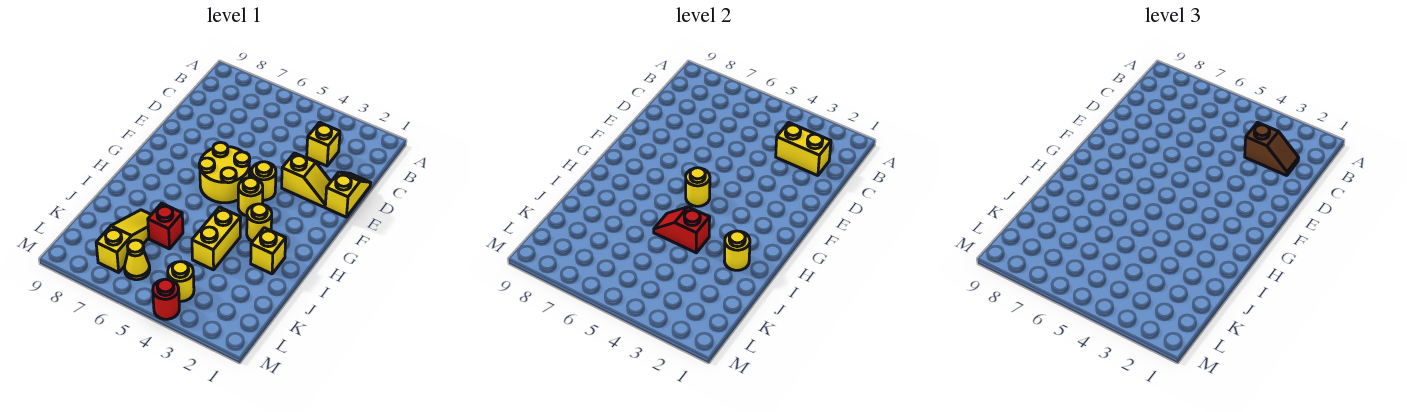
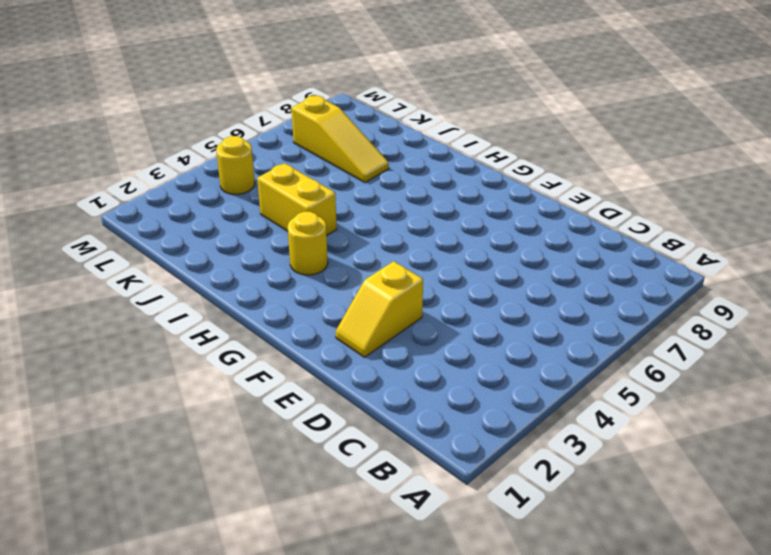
none -> yellow 1x1 brick [307,122,340,166]
none -> yellow 1x2 slope [325,172,371,217]
none -> yellow 1x1 round brick [252,162,276,200]

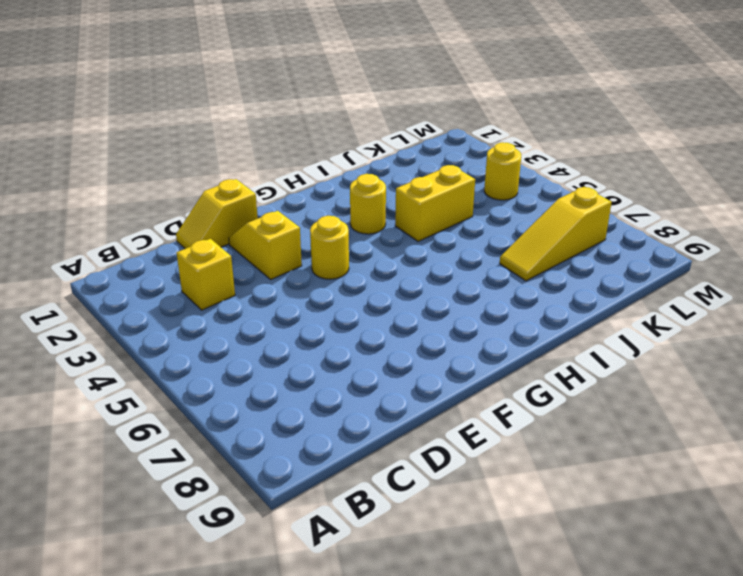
none -> yellow 2x2 round brick [199,142,250,203]
none -> yellow 1x1 round brick [238,178,263,216]
none -> yellow 1x1 brick [251,228,286,274]

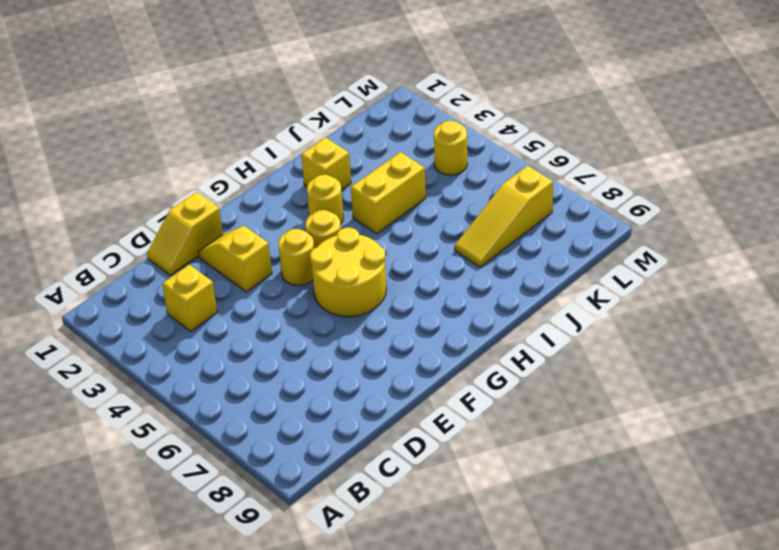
none -> red 1x1 brick [148,203,183,249]
none -> yellow 1x1 cone [124,240,150,280]
none -> red 1x1 round brick [153,279,179,319]

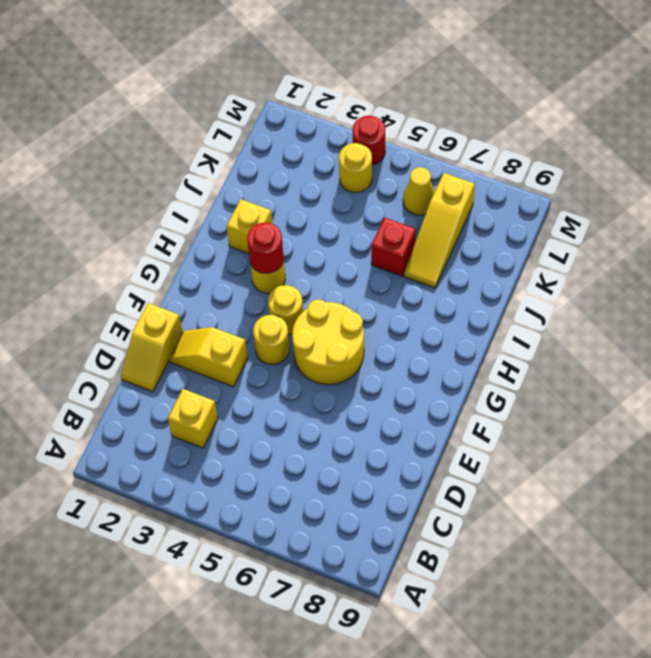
red 1x1 round brick [247,223,284,273] -> none
none -> yellow 1x2 brick [192,207,241,270]
none -> yellow 1x2 brick [776,122,831,176]
none -> yellow 1x1 round brick [686,168,710,206]

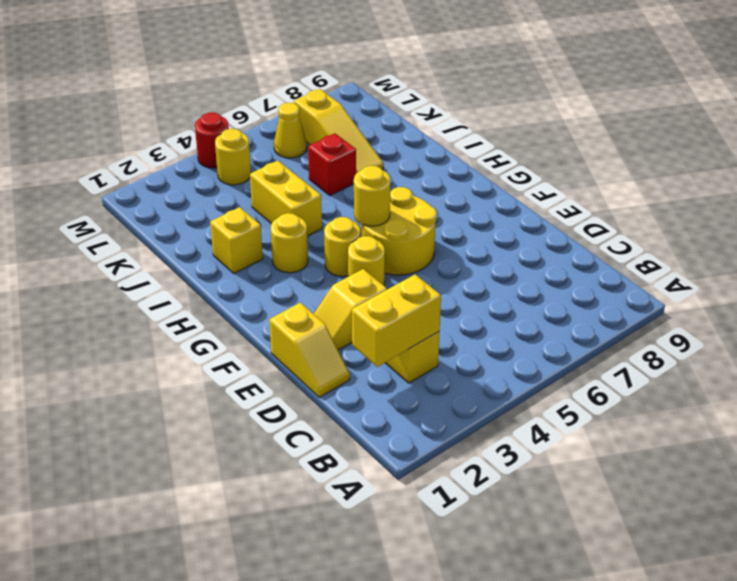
none -> yellow 1x1 round brick [724,231,750,270]
none -> red 1x2 slope [654,207,710,253]
none -> brown 1x2 slope [1245,122,1299,176]

